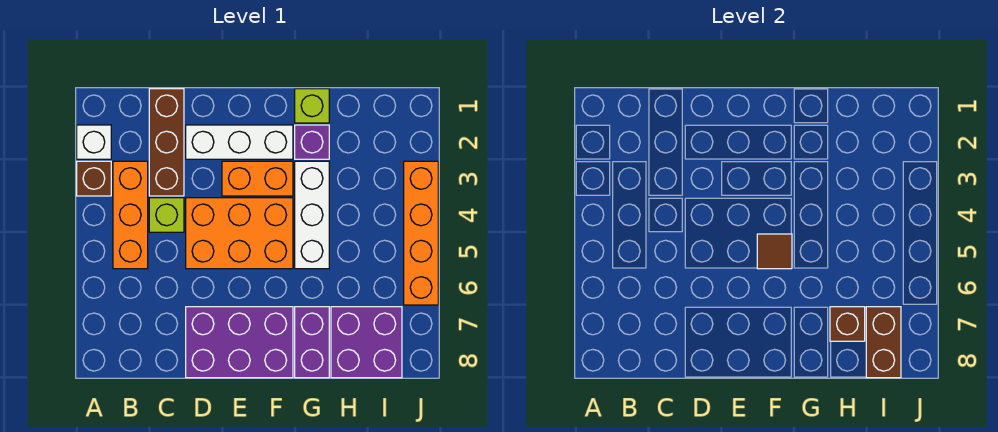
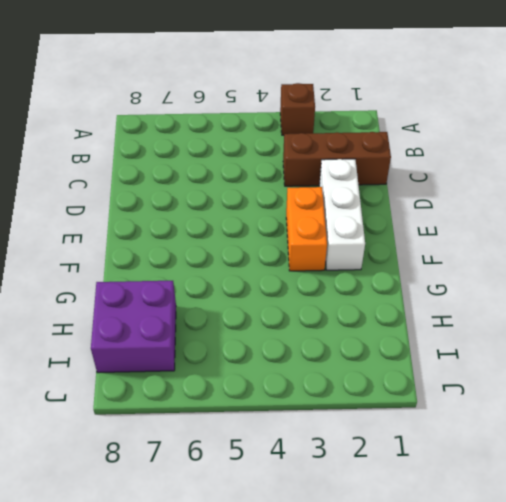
none -> white 1x1 brick [77,125,111,159]
none -> orange 1x3 brick [113,161,148,269]
none -> lime 1x1 brick [149,198,184,232]

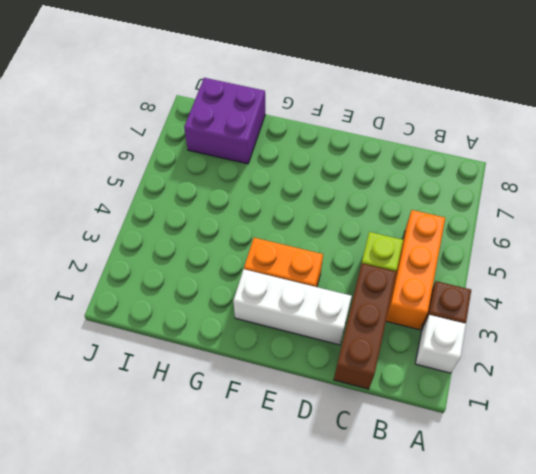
none -> orange 2x3 brick [186,198,293,269]
none -> purple 2x3 brick [186,307,293,378]
none -> lime 1x1 brick [295,89,329,123]

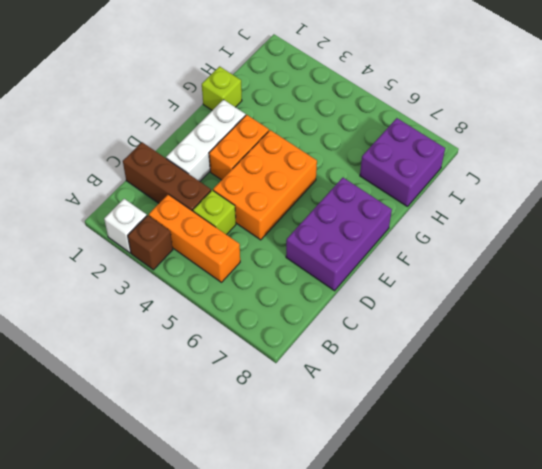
none -> purple 1x1 brick [295,125,329,159]
none -> white 1x3 brick [295,161,329,269]
none -> purple 1x2 brick [295,307,329,378]

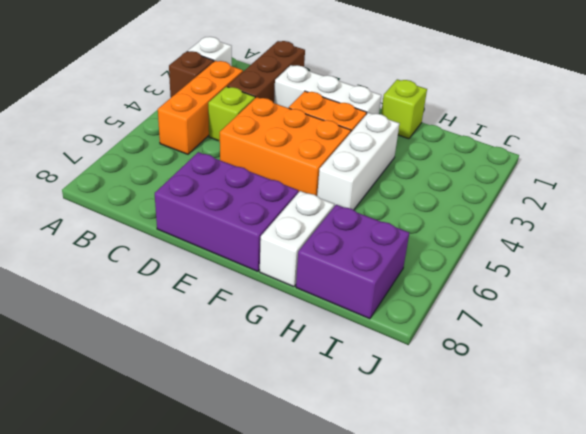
white 1x2 brick [260,191,334,287] -> purple 1x2 brick [295,307,329,378]
none -> purple 1x1 brick [295,125,329,159]
none -> orange 1x4 brick [404,161,438,305]
none -> brown 1x1 tile [757,234,792,269]

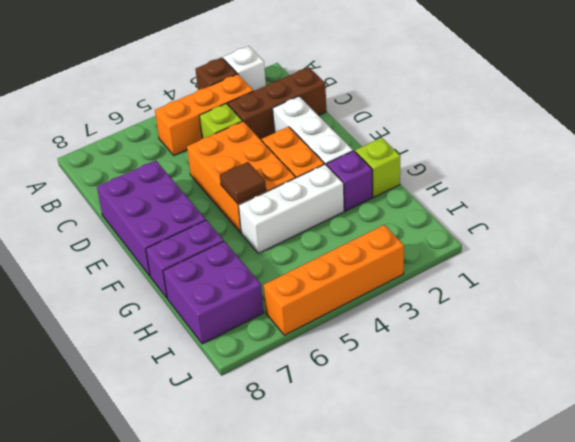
none -> brown 1x1 brick [830,307,865,341]
none -> brown 1x2 brick [866,307,901,378]

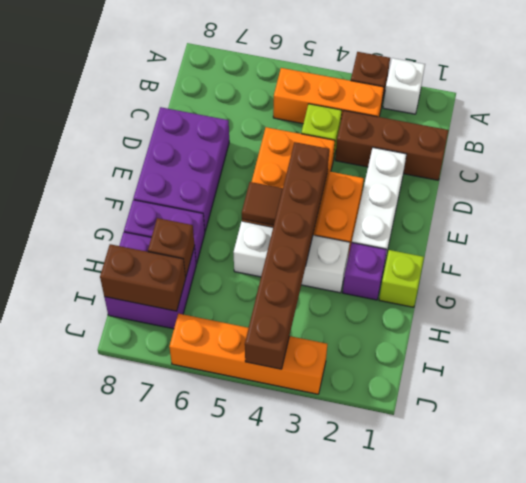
brown 1x6 brick [245,142,329,369] -> none

